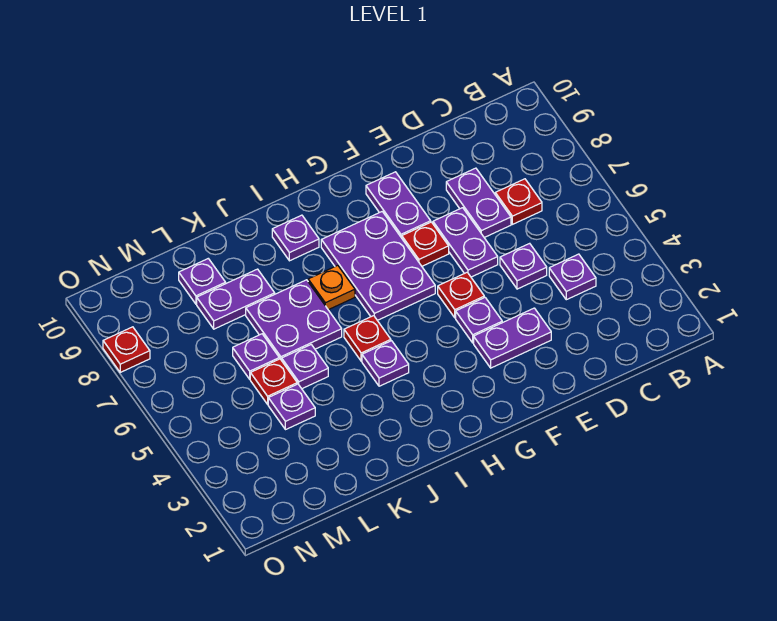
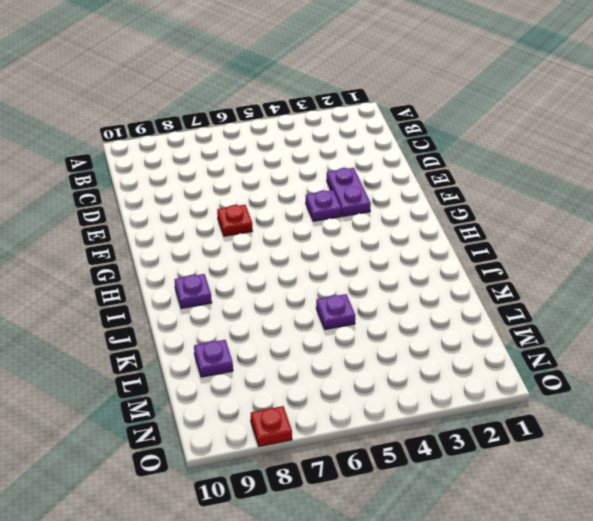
none -> purple 1x1 plate [549,254,596,300]
none -> red 1x1 plate [495,179,542,224]
none -> purple 1x1 plate [500,243,547,289]

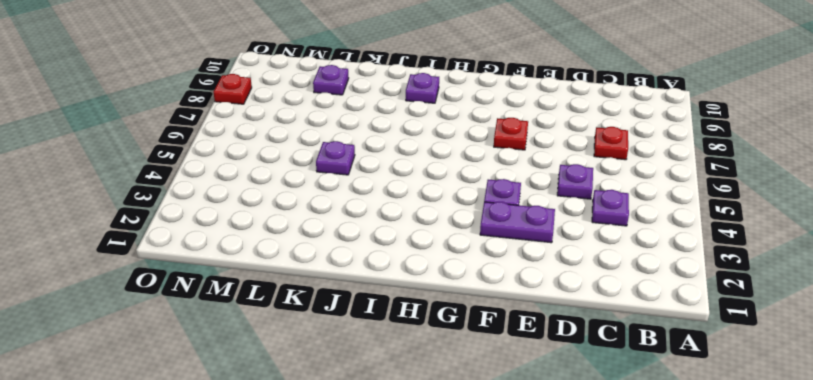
none -> purple 1x2 plate [446,168,511,238]
none -> purple 1x2 plate [433,208,498,277]
none -> red 1x1 plate [438,272,484,318]

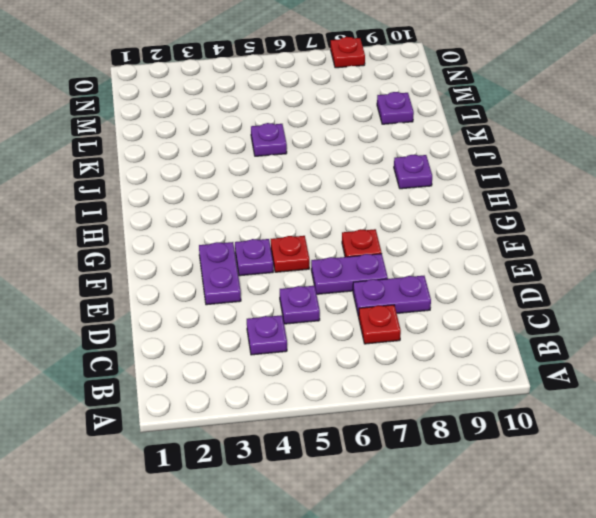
none -> purple 1x2 plate [366,172,431,238]
none -> purple 2x3 plate [321,212,435,320]
none -> purple 1x1 plate [362,341,409,386]

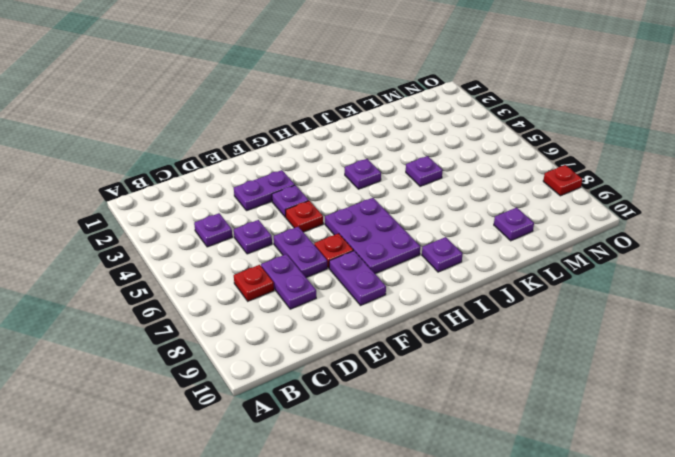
none -> red 1x1 plate [344,316,391,361]
none -> orange 1x1 plate [308,265,355,310]
none -> purple 2x2 plate [246,280,342,360]

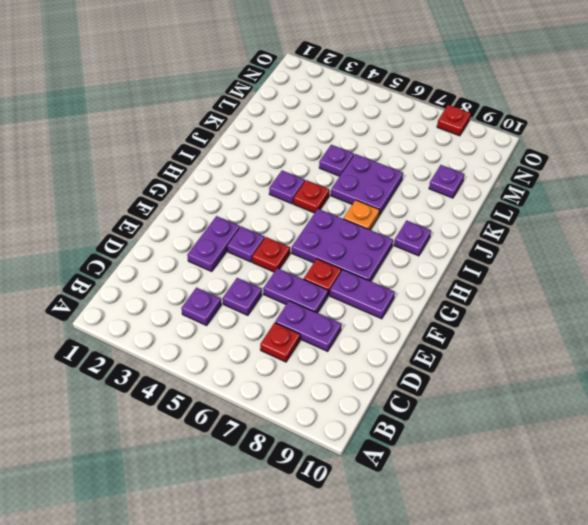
none -> purple 1x2 plate [197,269,275,329]
none -> purple 1x1 plate [268,384,315,430]
none -> red 1x1 plate [250,359,297,404]

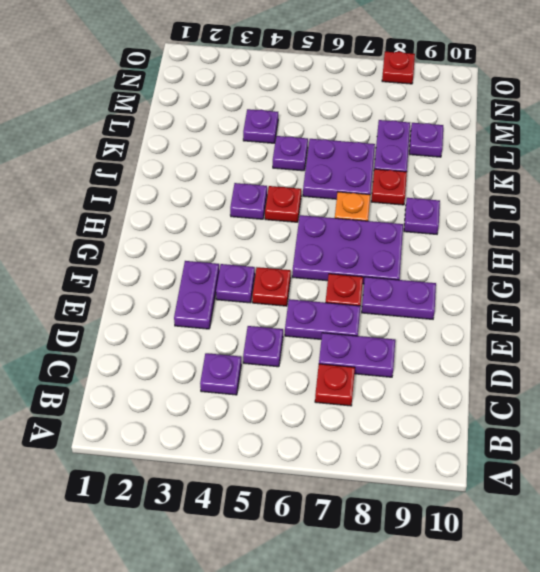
red 1x1 plate [371,169,407,205] -> red 1x1 plate moved to [250,359,297,404]
none -> purple 1x1 plate [233,334,279,379]

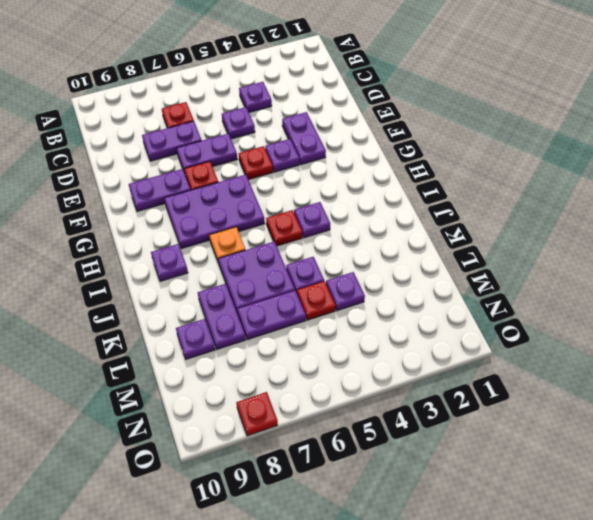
purple 1x2 plate [237,291,306,340] -> purple 1x1 plate [233,334,279,379]

